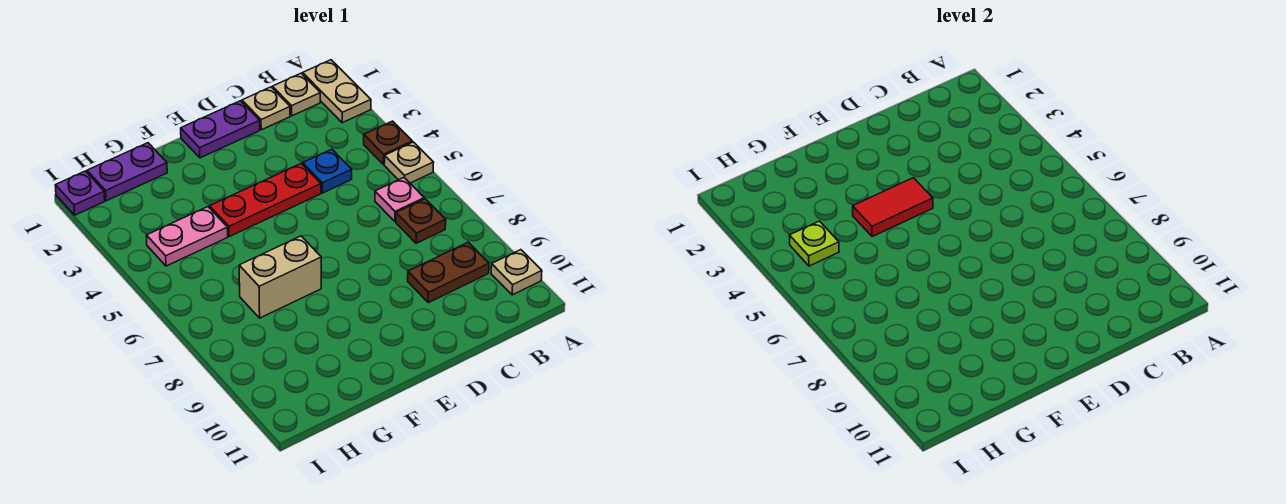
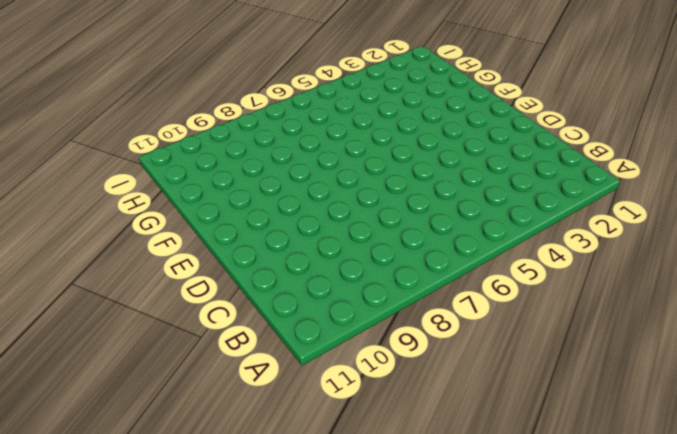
none -> tan 1x2 plate [303,60,371,123]
none -> brown 1x1 plate [364,121,412,165]
none -> tan 1x1 plate [384,142,434,183]

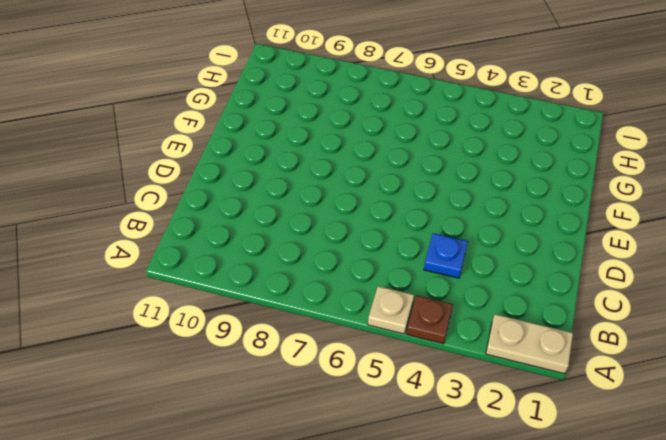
none -> tan 1x1 plate [491,250,542,295]
none -> tan 1x1 plate [272,73,320,116]
none -> pink 1x1 plate [375,178,424,222]

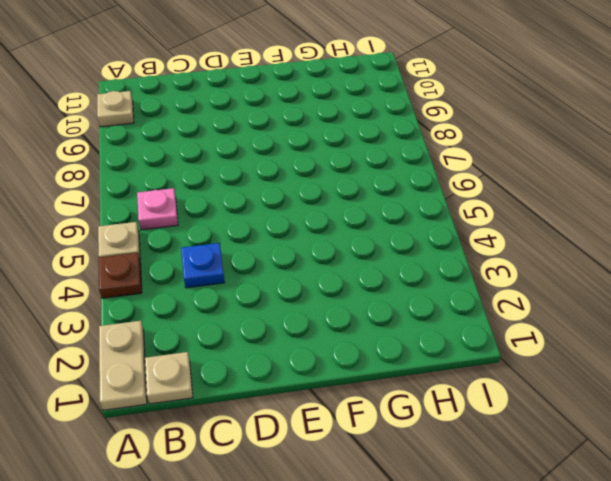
none -> brown 1x1 plate [396,199,446,243]
none -> brown 1x2 plate [408,242,489,303]
none -> tan 1x1 plate [242,87,290,130]

